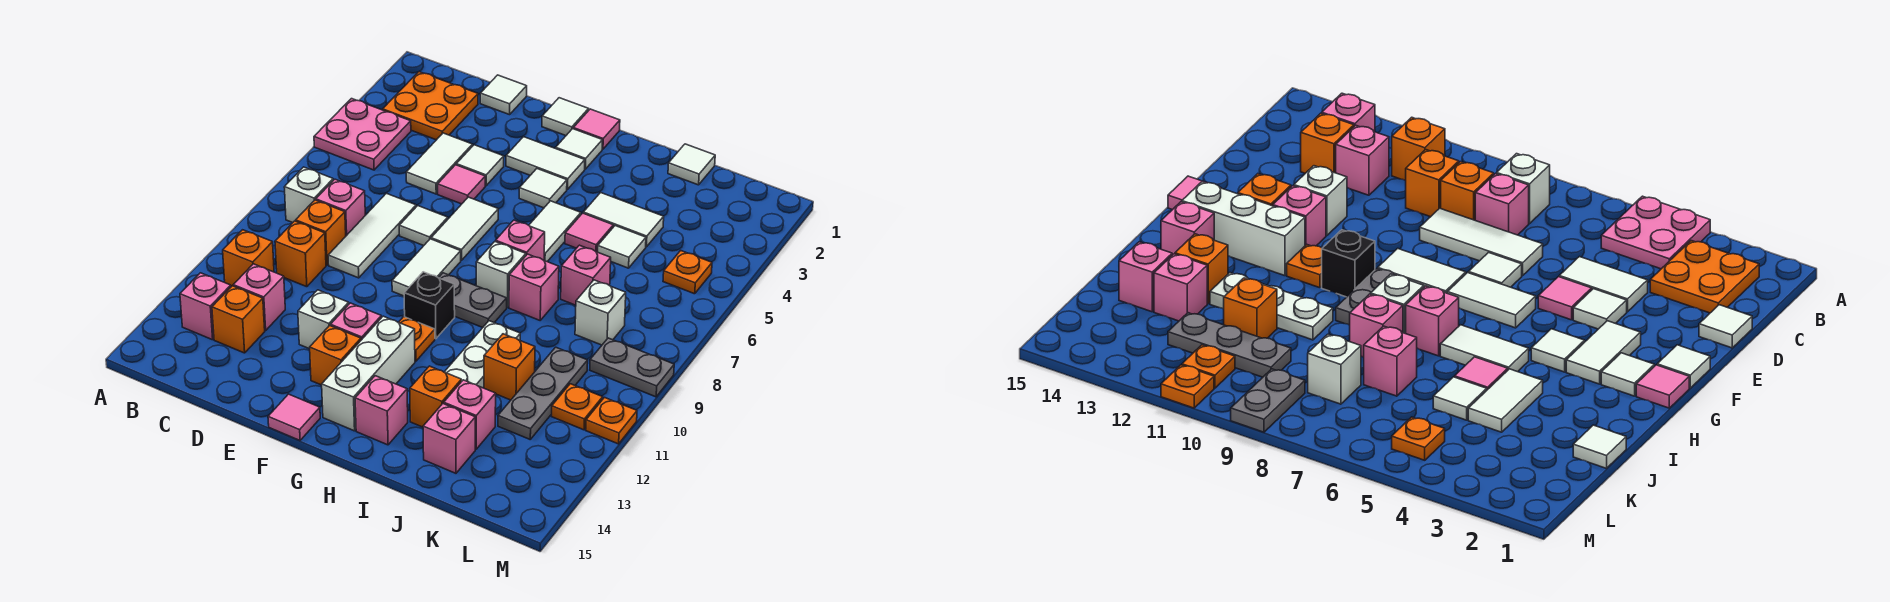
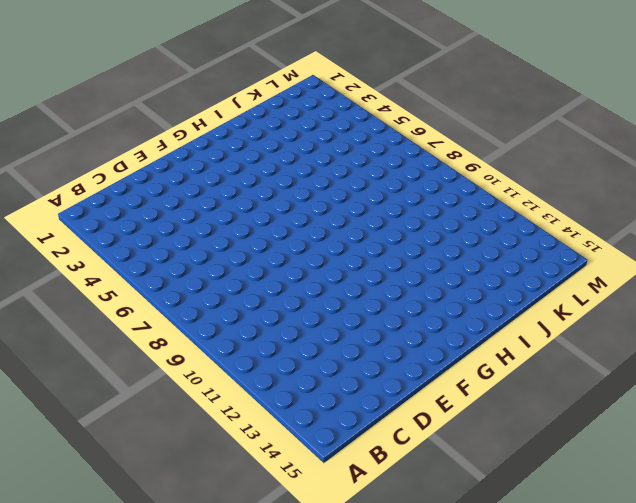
none -> pink 2x2 plate [314,99,411,170]
none -> orange 2x2 plate [383,72,478,140]
none -> white 1x1 brick [284,167,333,223]
none -> orange 1x1 brick [223,230,274,286]

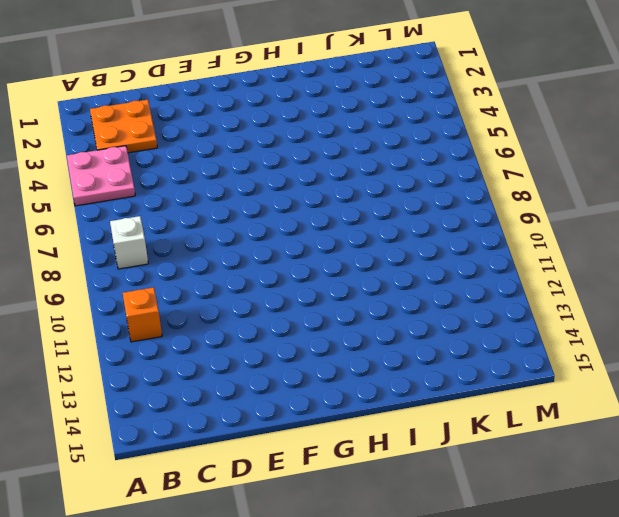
none -> pink 1x1 brick [180,273,231,340]
none -> pink 1x1 brick [316,179,365,236]
none -> orange 1x1 brick [296,200,346,265]
none -> orange 1x1 brick [275,221,326,287]

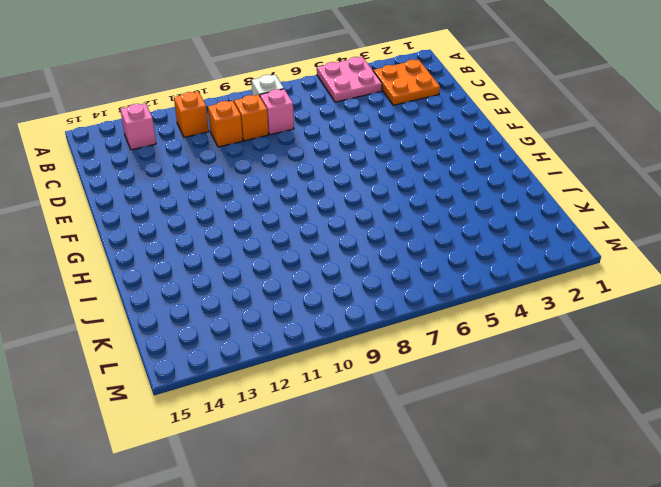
none -> pink 1x1 brick [233,264,285,331]
none -> orange 1x1 brick [212,286,265,353]
none -> white 1x1 tile [480,75,527,115]
none -> white 1x2 tile [406,133,473,194]

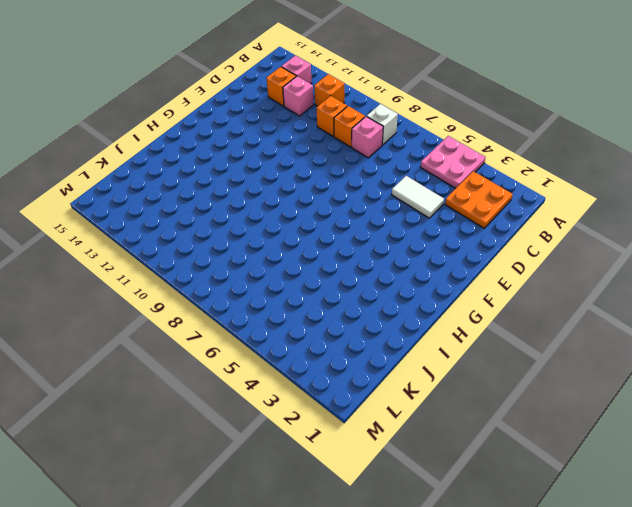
none -> white 1x1 tile [480,75,527,115]
none -> white 1x3 tile [328,193,416,278]
none -> white 1x1 tile [456,145,504,186]
none -> pink 1x1 tile [438,165,485,204]

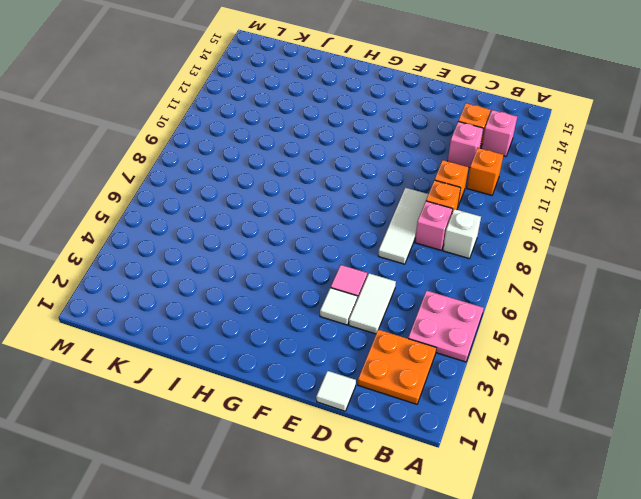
none -> white 1x1 tile [399,206,448,246]
none -> white 1x1 brick [298,290,349,349]
none -> white 1x1 tile [542,98,589,136]
none -> white 1x2 tile [506,137,585,189]

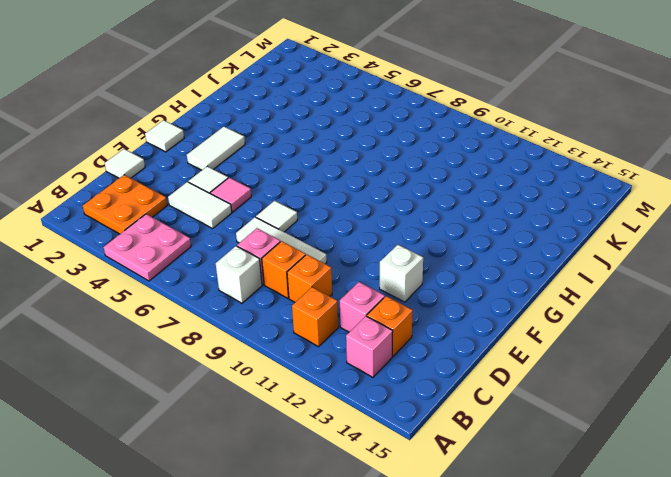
none -> white 1x2 tile [431,197,498,260]
none -> white 1x2 tile [392,239,461,296]
none -> pink 1x1 brick [331,303,381,340]
none -> orange 1x1 brick [310,325,361,385]

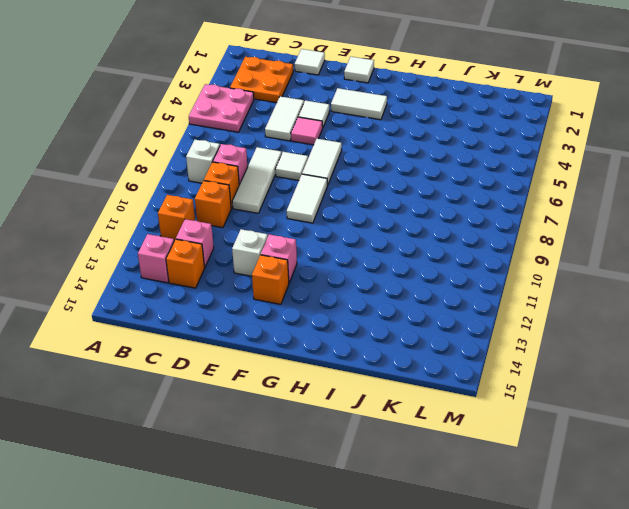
none -> pink 1x1 tile [268,394,320,440]
none -> pink 1x1 tile [573,109,620,149]
none -> white 1x1 tile [556,129,602,169]
none -> white 1x1 tile [519,169,567,208]

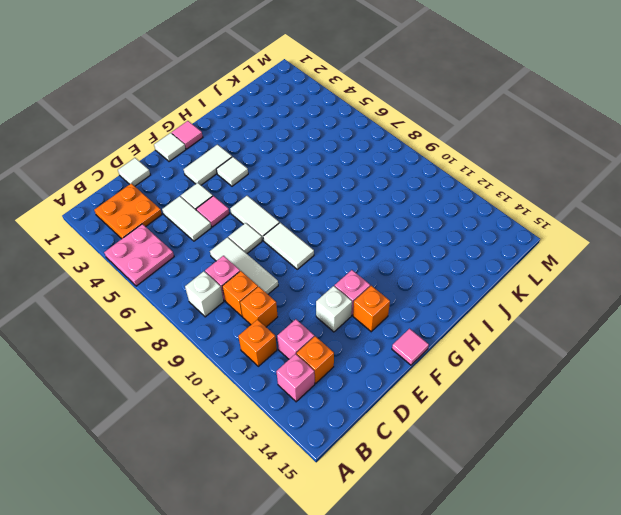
none -> white 1x1 tile [556,129,602,169]
none -> grey 1x2 plate [439,273,507,328]
none -> black 1x1 brick [404,272,455,339]
none -> orange 1x1 plate [399,317,435,361]

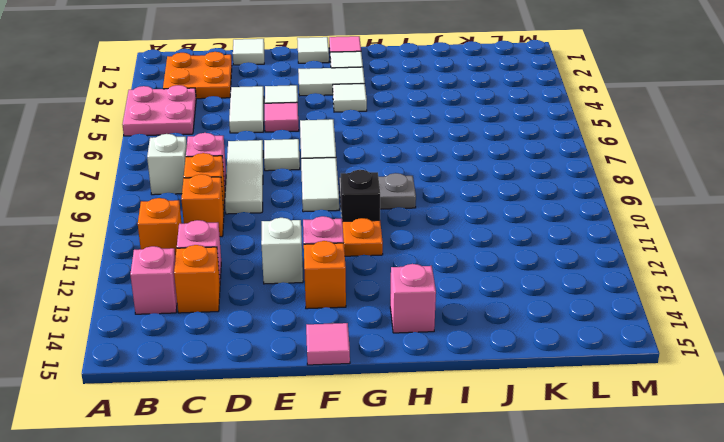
none -> white 1x3 brick [322,316,415,431]
none -> white 1x2 tile [529,201,581,262]
none -> pink 1x1 brick [496,220,545,260]
none -> white 1x1 brick [476,241,526,307]

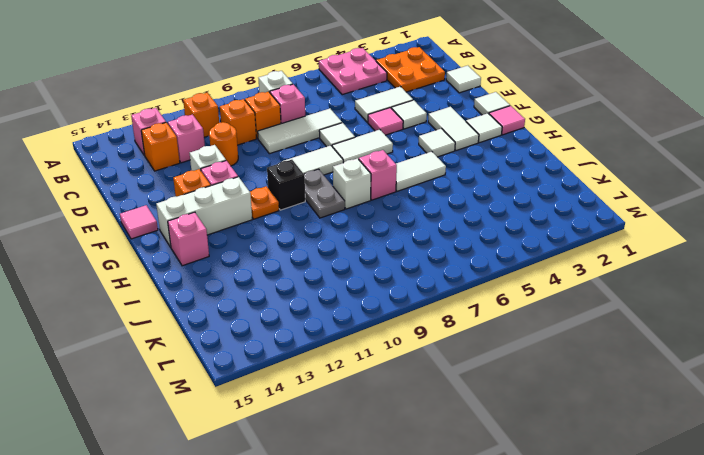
orange 1x1 round brick [209,122,238,166] -> none
none -> white 1x2 tile [583,193,664,247]
none -> pink 1x1 tile [565,213,613,252]
none -> pink 1x1 brick [509,254,559,320]
none -> white 1x3 plate [445,321,520,388]

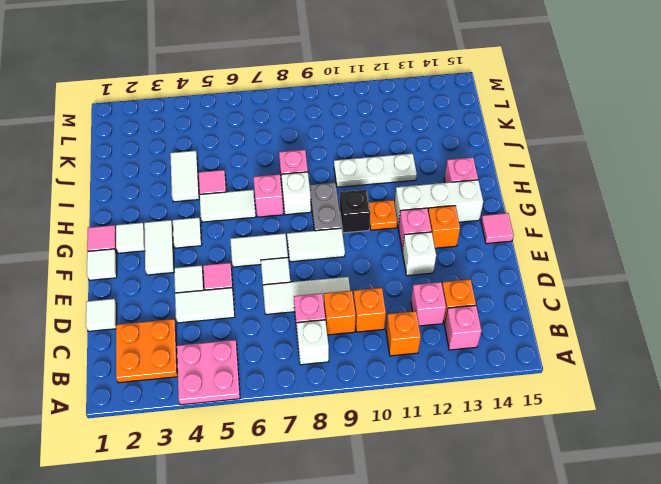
none -> orange 1x1 brick [410,366,461,427]
none -> white 1x1 tile [668,144,715,185]
none -> white 1x1 tile [598,226,646,268]
none -> pink 1x1 brick [561,245,611,305]

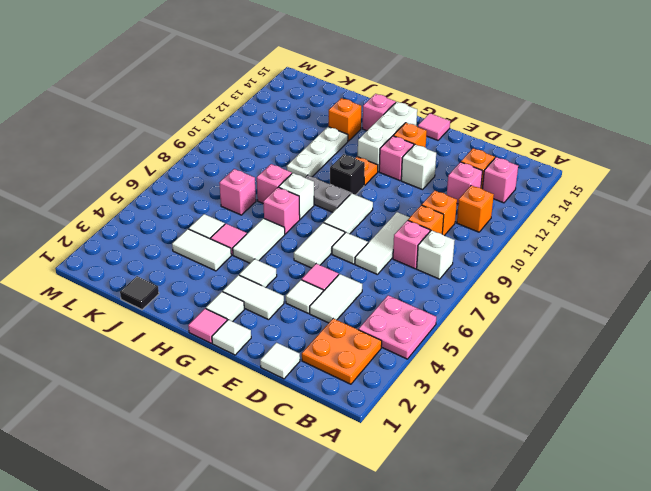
black 1x1 tile [120,276,159,310] -> white 1x1 tile [668,144,715,185]
none -> orange 1x1 brick [484,334,535,400]
none -> pink 1x1 brick [444,380,496,449]
none -> pink 1x1 brick [423,404,475,473]
none -> white 1x1 brick [575,280,626,345]

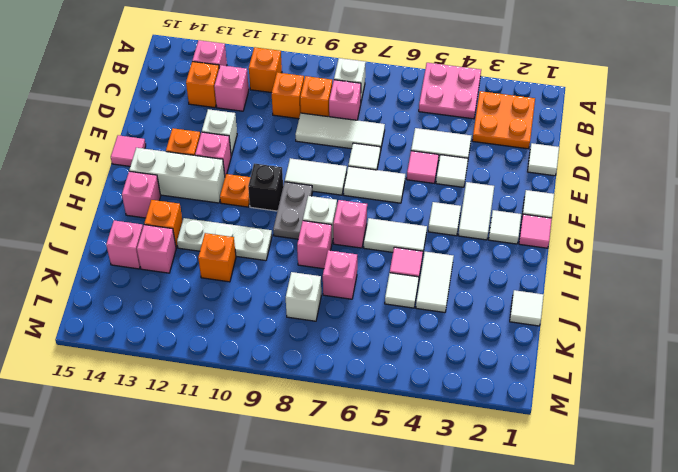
none -> grey 1x3 plate [498,347,588,439]
none -> orange 1x1 plate [663,251,712,294]
none -> grey 1x2 plate [590,338,674,397]
none -> orange 1x1 plate [552,384,603,430]

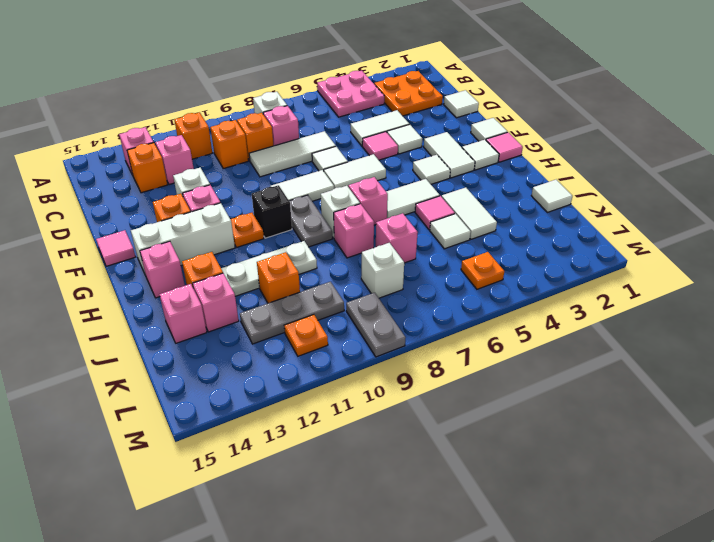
none -> orange 1x1 plate [586,398,637,444]

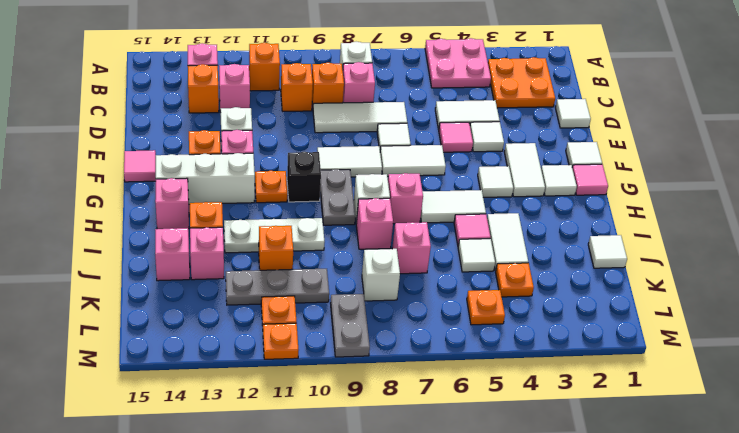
orange 1x1 plate [496,263,534,297] -> none

